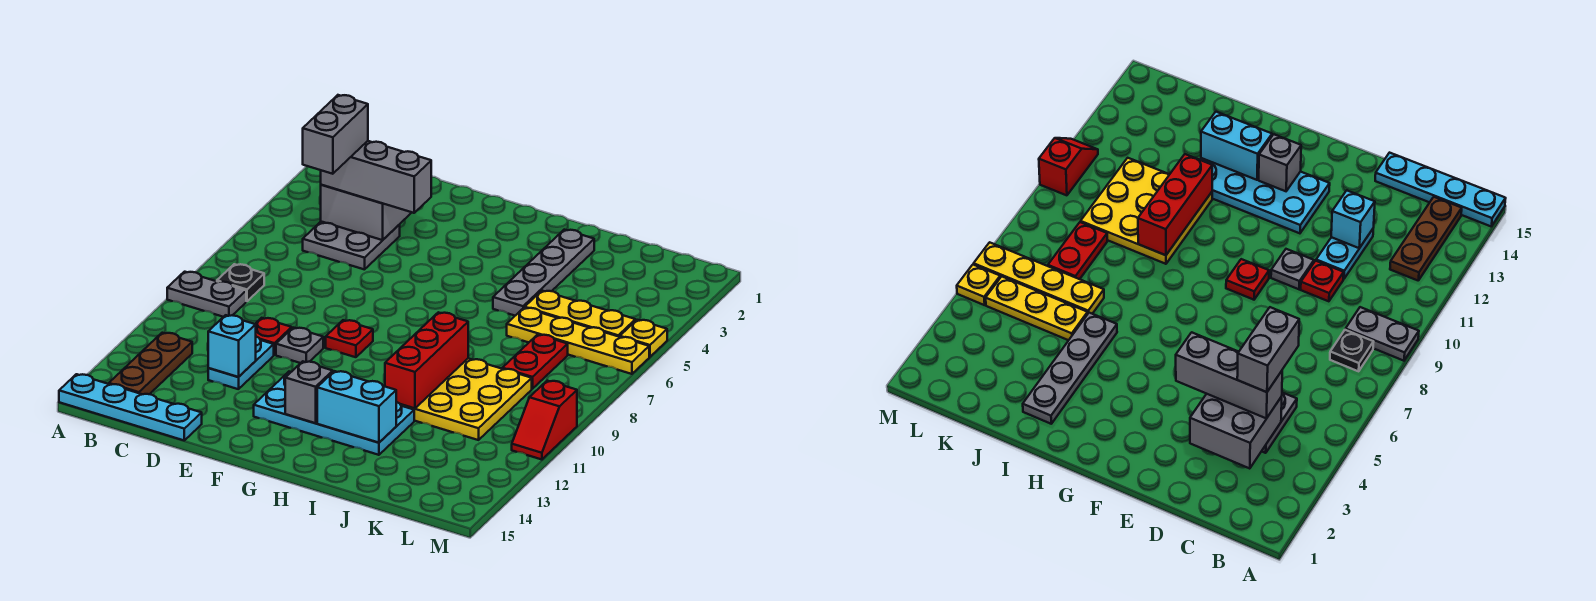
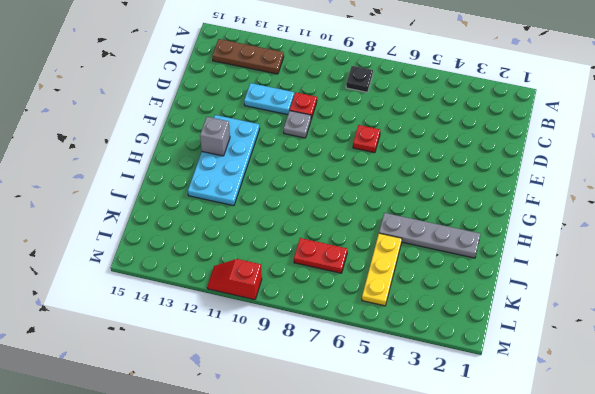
red 1x1 plate [353,125,380,153] -> red 1x1 plate moved to [326,320,373,357]
none -> grey 1x2 plate [167,272,246,317]
none -> cyan 1x4 plate [59,374,202,440]
none -> grey 2x2 plate [303,222,400,270]

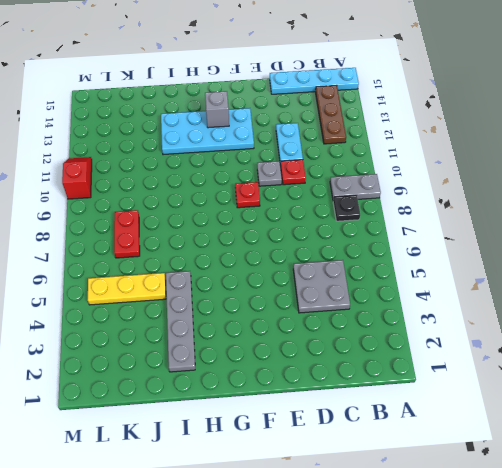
none -> yellow 3x3 plate [401,358,532,440]
none -> yellow 1x4 plate [507,308,649,374]
none -> yellow 1x1 plate [620,320,667,357]

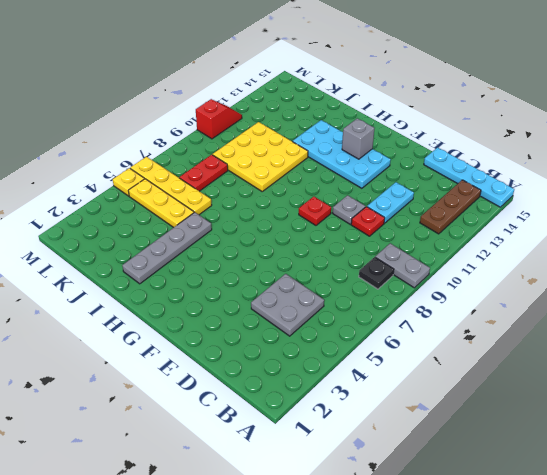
none -> grey 2x2 brick [321,185,412,240]
none -> cyan 1x1 brick [208,315,256,377]
none -> cyan 1x2 brick [317,371,396,443]

